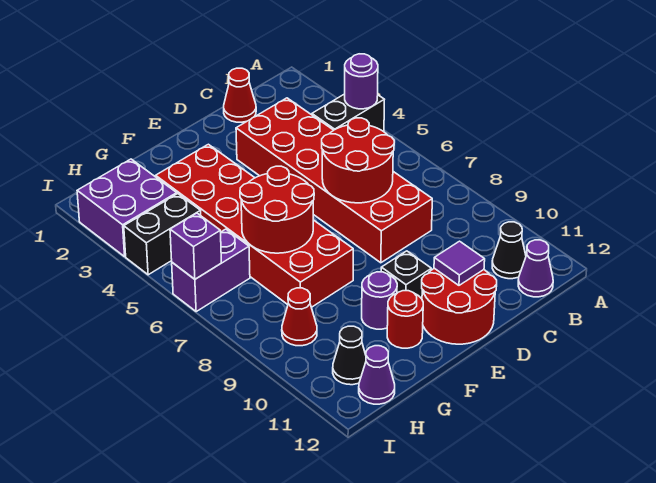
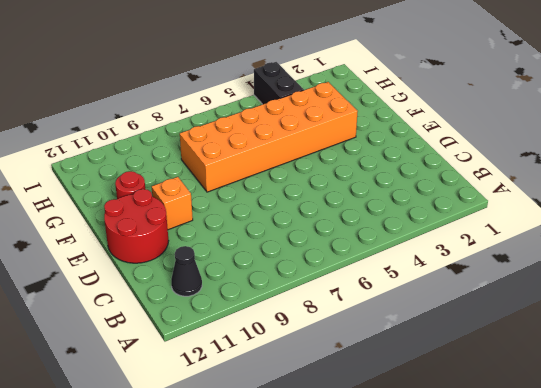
orange 1x1 brick [152,177,193,230] -> black 1x1 brick [381,251,431,299]
orange 2x6 brick [180,82,358,192] -> red 2x6 brick [156,144,353,307]
none -> black 1x2 brick [312,94,384,131]
none -> purple 1x1 cone [518,240,553,297]
none -> red 1x1 cone [224,68,256,122]

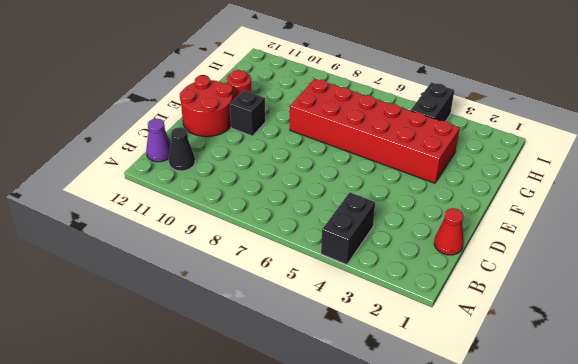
none -> red 2x6 brick [236,98,432,263]
none -> purple 1x1 round brick [362,272,397,329]
none -> purple 2x2 brick [77,159,177,257]

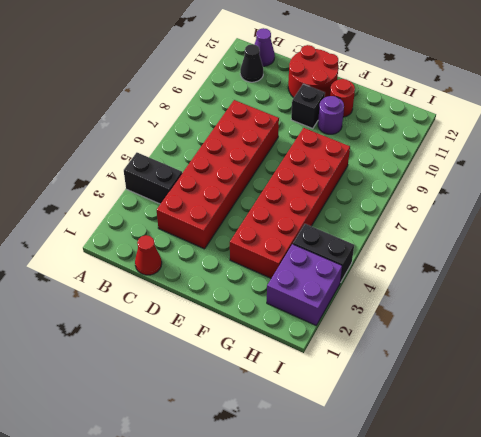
none -> purple 1x2 brick [172,229,250,311]
none -> red 1x1 cone [282,288,317,346]
none -> black 1x1 cone [333,326,366,385]

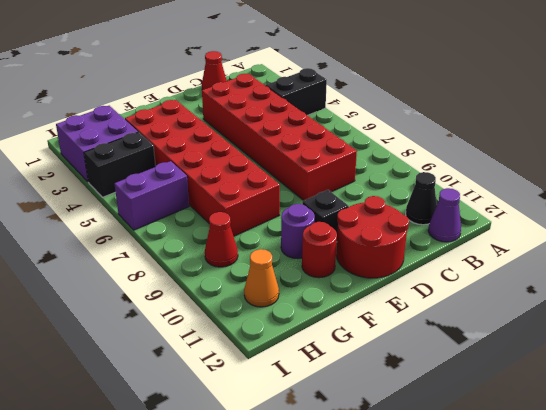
orange 1x1 cone [244,249,279,307] -> black 1x1 cone [333,326,366,385]
none -> purple 1x1 cone [359,346,395,404]
none -> purple 1x1 round brick [345,54,378,109]
none -> red 2x2 round brick [322,118,394,203]

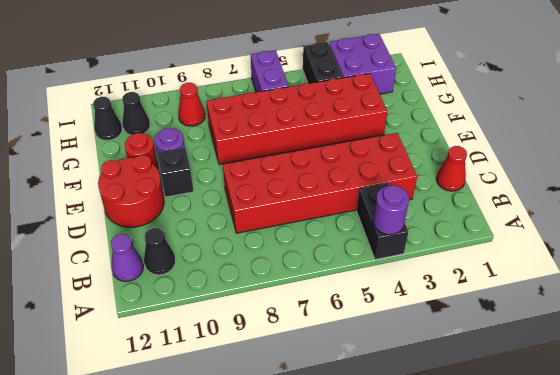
black 1x1 cone [93,97,122,141] -> purple 1x1 cone [359,346,395,404]
none -> red 2x2 round brick [322,118,394,203]
none -> purple 1x1 tile [434,241,485,285]
none -> red 2x2 round brick [240,166,314,253]

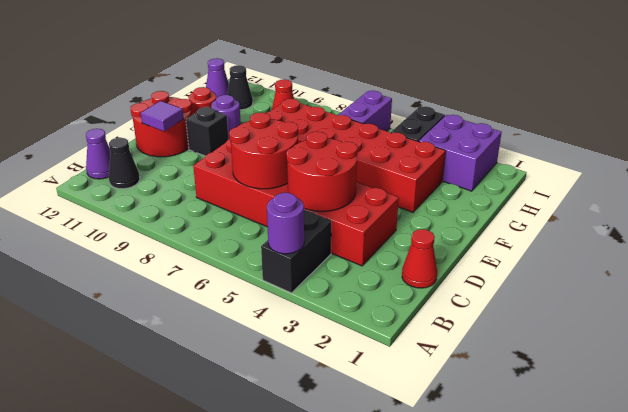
red 2x2 round brick [286,132,358,211] -> red 2x2 round brick moved to [240,166,314,253]
none -> purple 1x1 brick [170,213,221,279]

